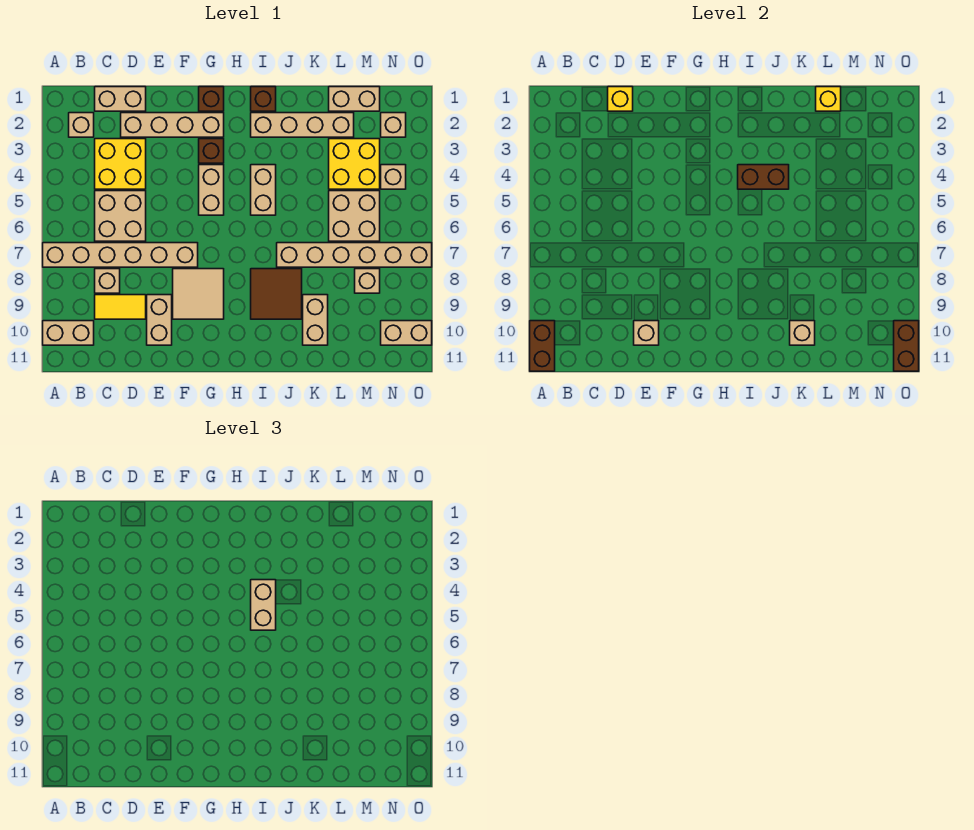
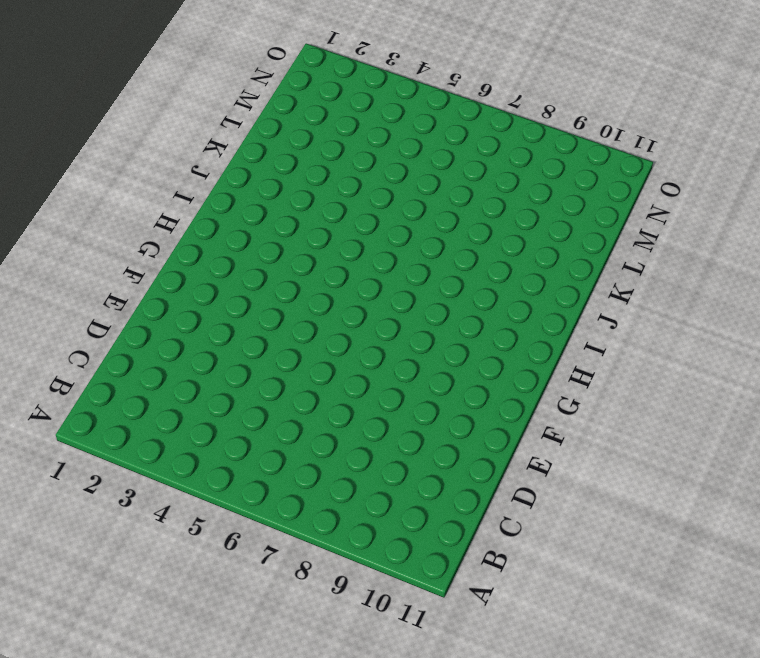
none -> tan 1x6 brick [43,243,198,267]
none -> tan 1x2 brick [43,321,94,345]
none -> tan 1x1 brick [69,113,94,137]
none -> tan 1x2 brick [95,87,146,111]

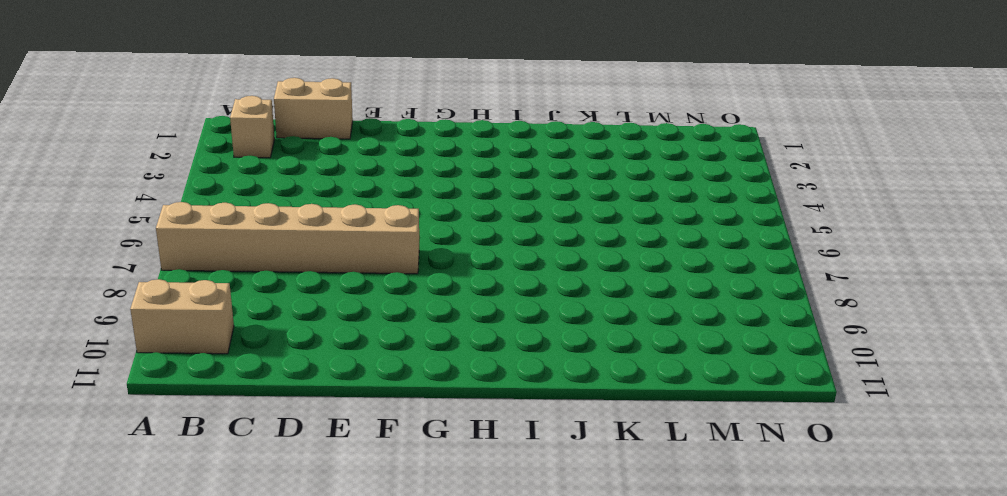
none -> yellow 2x2 brick [95,139,146,189]
none -> tan 2x2 brick [95,191,146,241]
none -> tan 1x1 brick [95,269,120,293]
none -> yellow 1x2 tile [95,295,146,319]

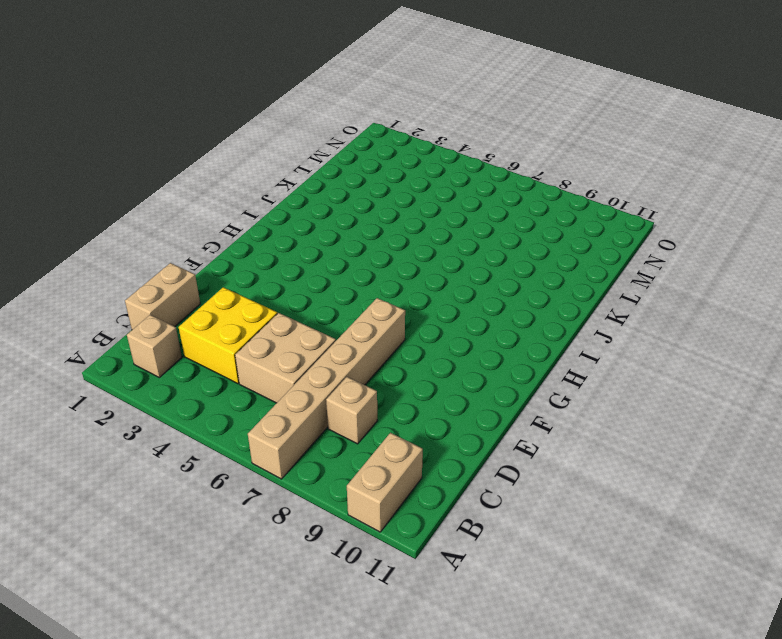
none -> yellow 1x2 tile [95,295,146,319]
none -> tan 1x4 brick [121,113,224,137]
none -> tan 1x2 brick [147,295,172,345]
none -> tan 2x2 tile [173,269,224,319]

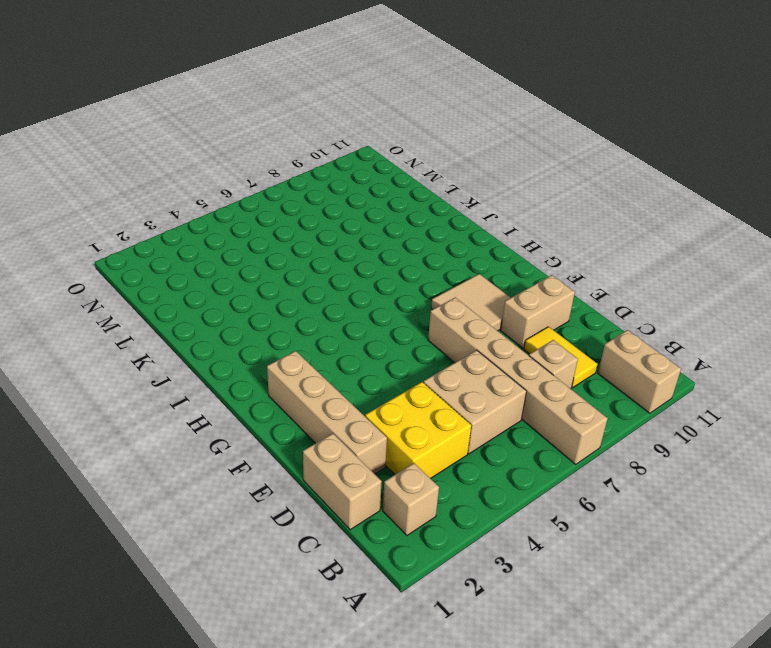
none -> brown 1x1 brick [199,87,224,111]
none -> brown 1x1 brick [199,139,224,163]
none -> tan 1x2 brick [199,165,224,215]
none -> brown 1x1 brick [251,87,276,111]

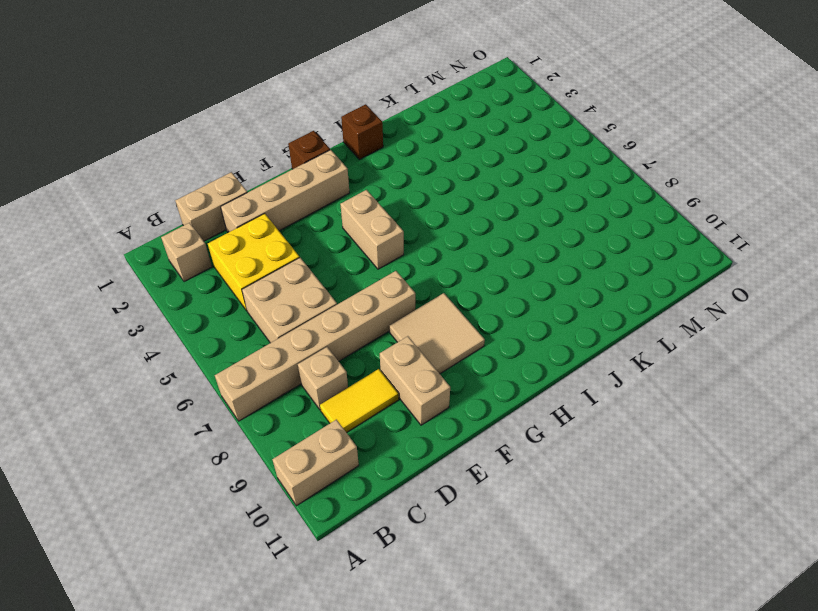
none -> brown 1x1 brick [199,139,224,163]
none -> tan 1x4 brick [251,113,354,137]
none -> tan 1x2 brick [251,165,276,215]
none -> brown 2x2 tile [251,269,302,319]

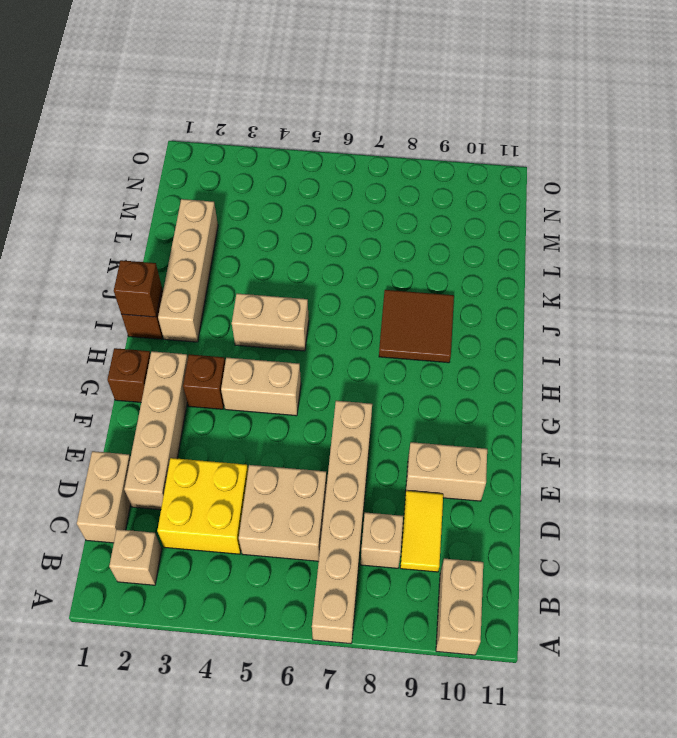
brown 1x1 brick [114,260,162,317] -> none
none -> tan 2x2 tile [173,269,224,319]
none -> tan 1x6 brick [277,243,432,267]
none -> tan 1x2 brick [303,295,328,345]
none -> tan 1x2 brick [329,87,380,111]

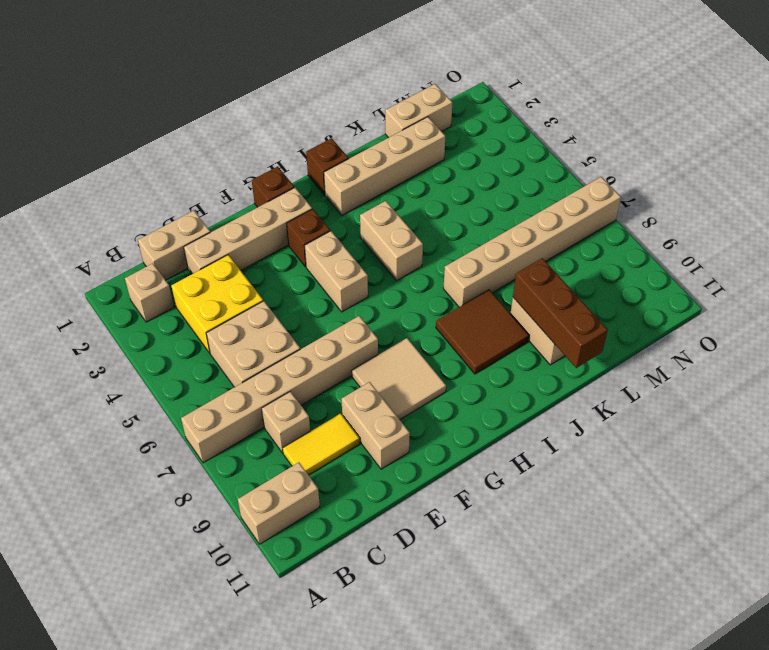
brown 1x3 brick [513,258,608,368] -> tan 1x1 brick [790,321,815,345]
none -> yellow 2x2 brick [329,139,380,189]
none -> tan 2x2 brick [329,191,380,241]
none -> tan 1x1 brick [355,269,380,293]
none -> tan 1x1 brick [381,113,406,137]

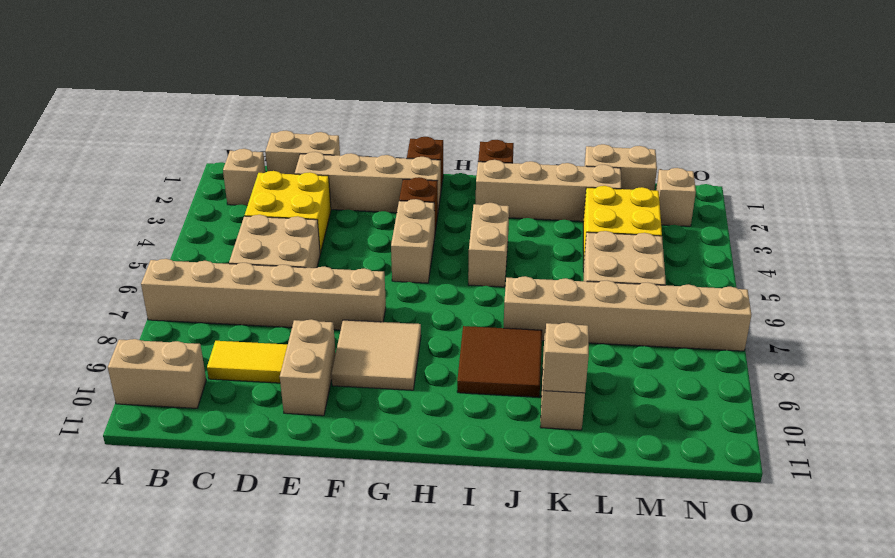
none -> tan 1x1 brick [95,269,120,293]
none -> tan 1x1 brick [355,269,380,293]
none -> tan 1x1 brick [381,165,406,189]
none -> tan 1x2 brick [381,321,432,345]

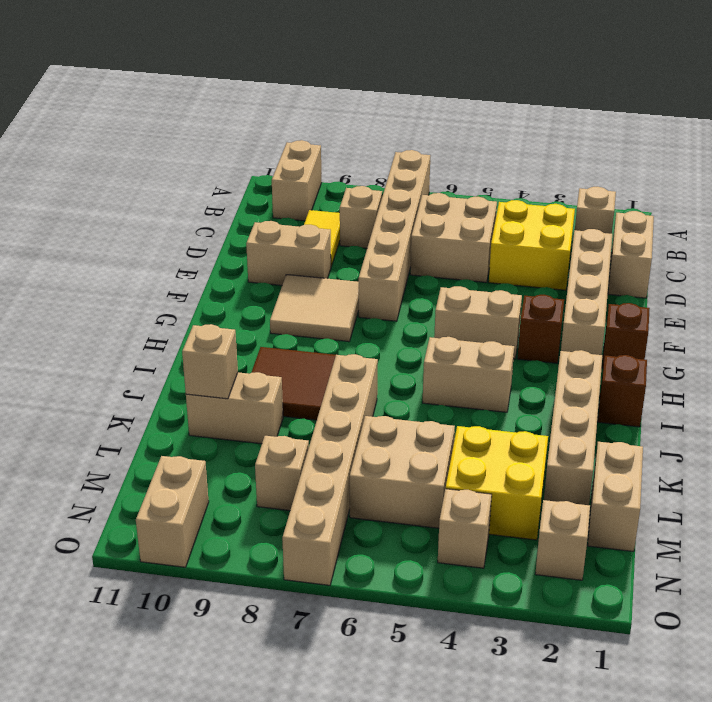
none -> brown 1x2 brick [530,321,555,371]
none -> yellow 1x1 brick [608,87,633,111]
none -> tan 1x1 brick [634,321,659,345]
none -> brown 1x2 brick [738,165,789,189]

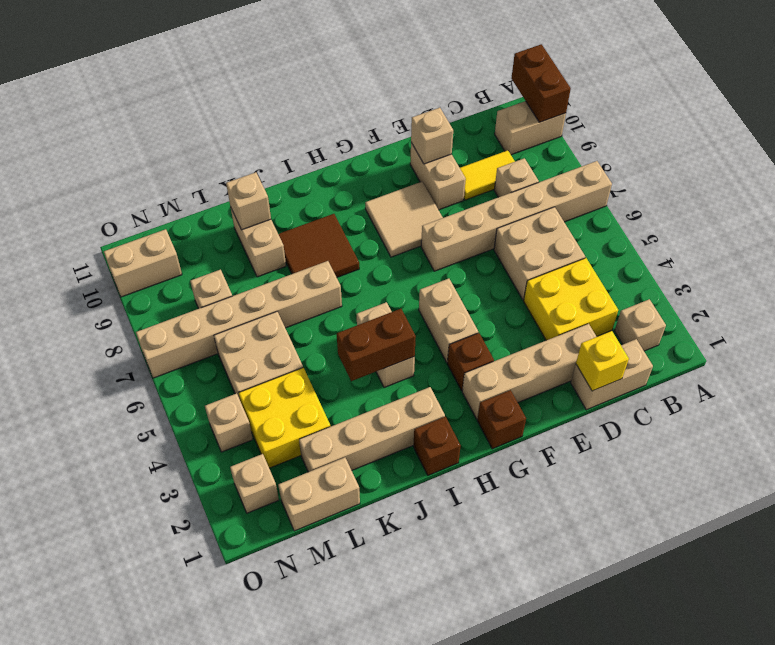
none -> yellow 1x1 brick [816,87,841,111]
none -> brown 1x2 brick [894,321,919,371]
none -> tan 1x2 brick [251,580,276,630]

